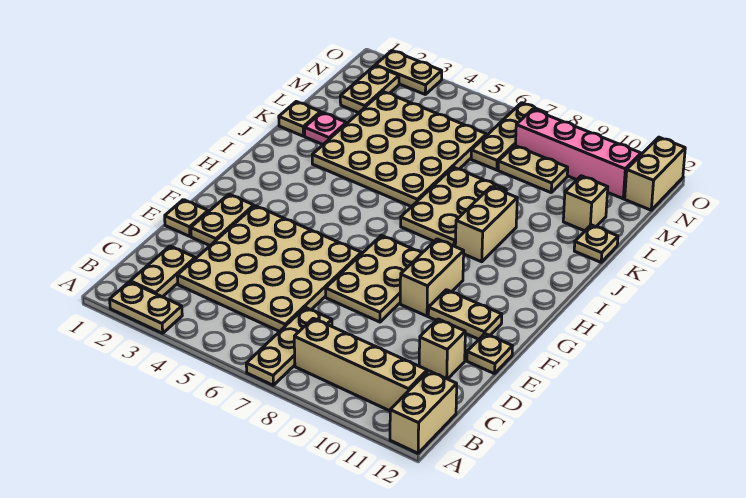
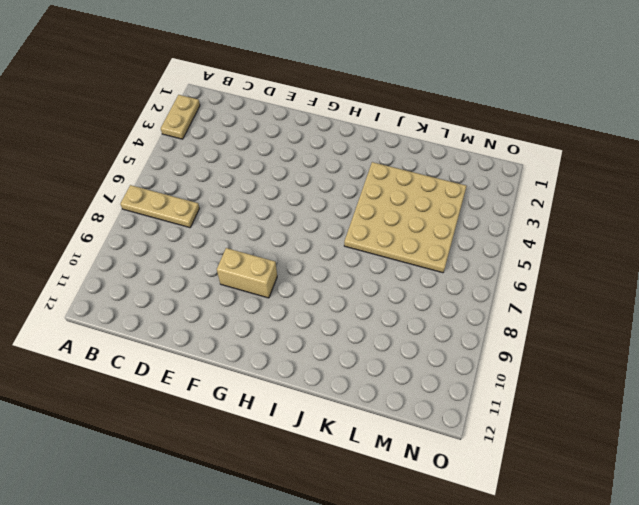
none -> tan 1x2 brick [390,371,457,453]
none -> tan 1x2 plate [130,246,195,297]
none -> tan 1x4 brick [294,318,427,411]

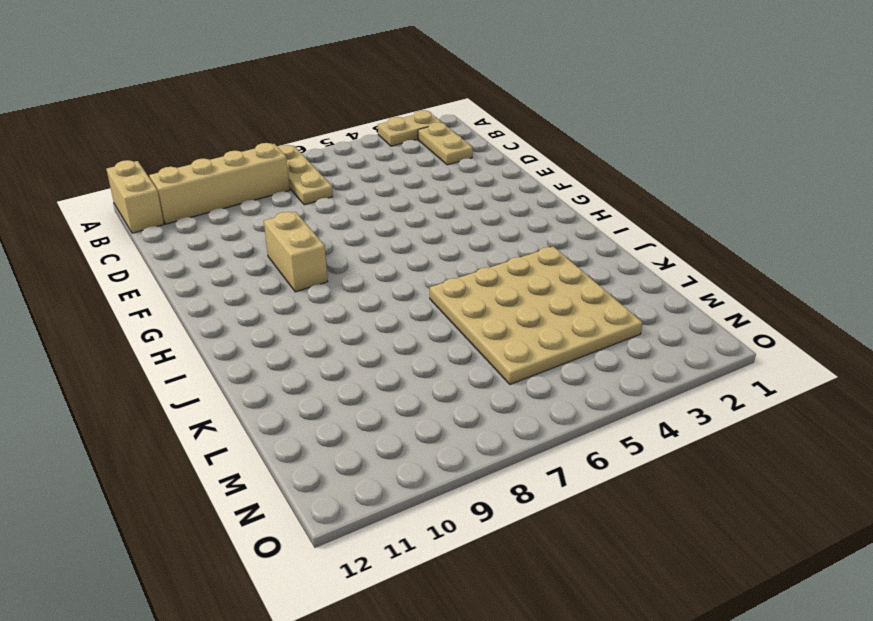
none -> tan 4x4 plate [177,206,361,332]
none -> tan 1x1 brick [419,319,465,379]
none -> tan 1x1 plate [165,200,208,236]

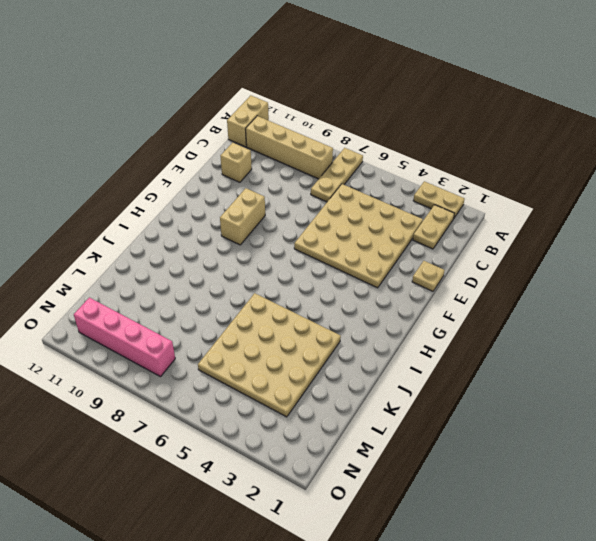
none -> tan 1x2 plate [191,194,254,245]
none -> tan 2x3 plate [326,235,422,322]
none -> tan 1x1 plate [467,334,512,374]

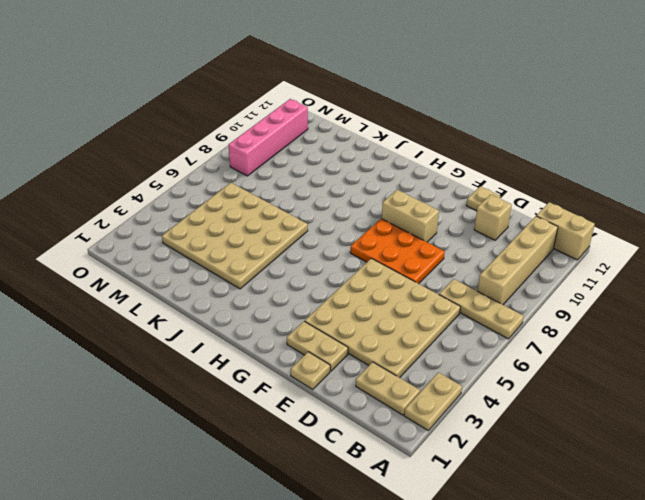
orange 2x3 plate [350,219,445,284] -> tan 2x3 plate [326,235,422,322]
none -> tan 1x2 plate [428,290,502,339]
none -> tan 2x3 plate [401,167,506,246]
none -> tan 1x2 brick [455,187,517,262]

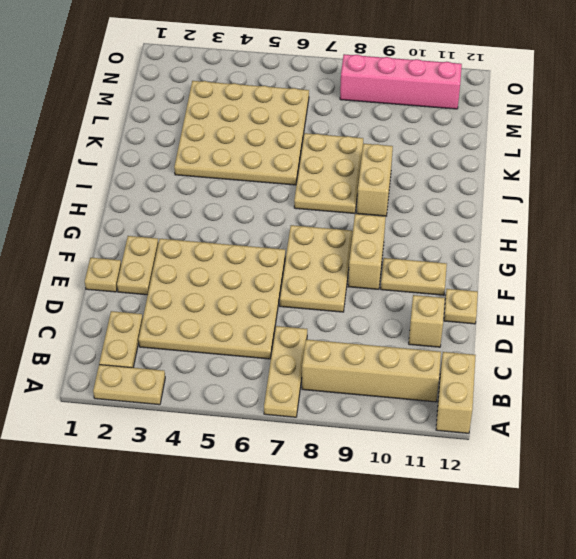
none -> tan 1x1 plate [279,102,321,136]
none -> pink 1x1 plate [305,112,346,144]
none -> tan 1x1 plate [574,225,618,262]

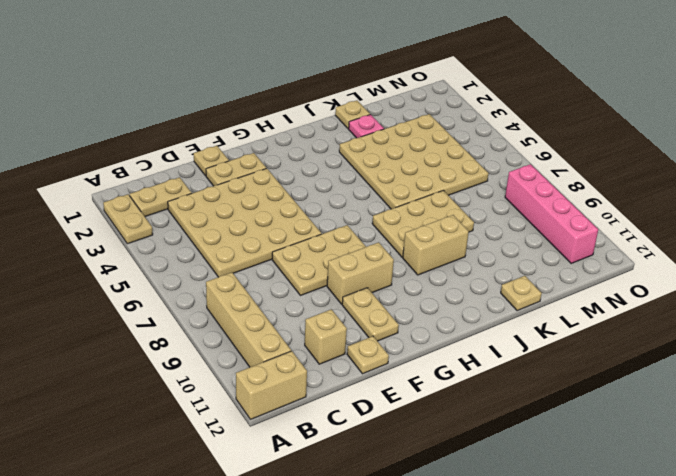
none -> tan 1x3 plate [246,307,332,385]
none -> tan 1x1 brick [563,176,608,231]
none -> tan 1x2 plate [340,66,399,113]

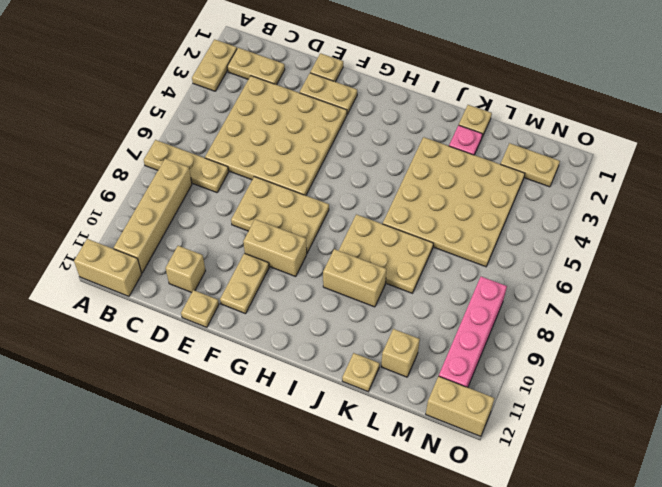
none -> tan 1x3 plate [471,103,547,170]
none -> tan 1x2 plate [498,146,568,193]
none -> tan 1x2 plate [375,51,442,94]

